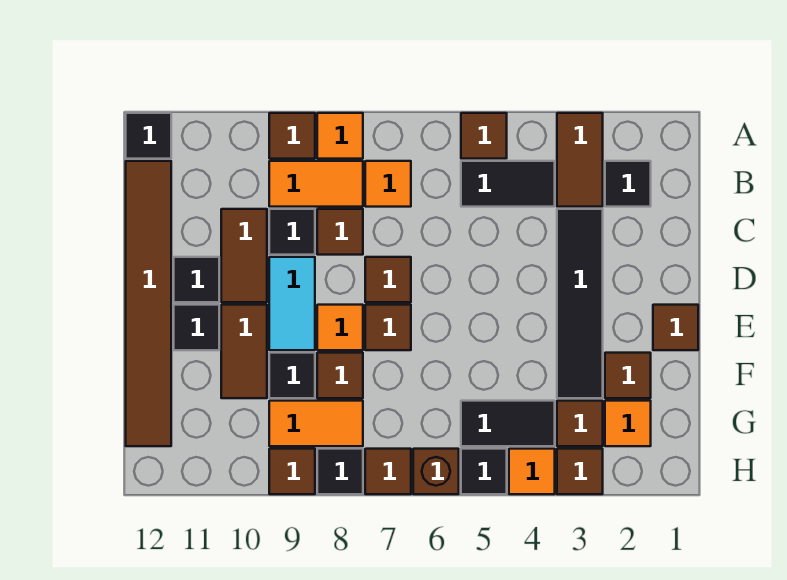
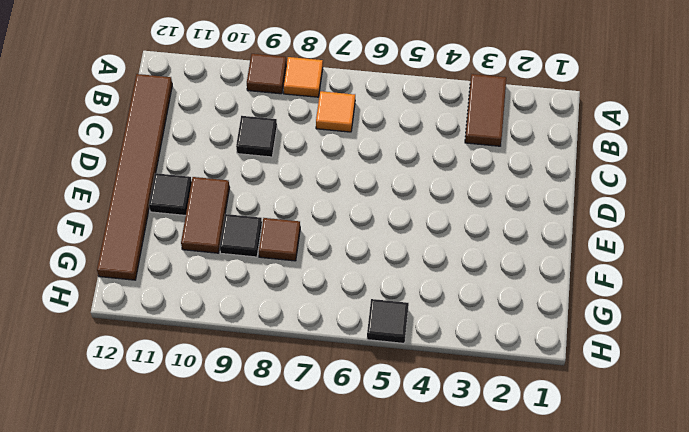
none -> brown 1x1 tile [461,113,507,159]
none -> black 1x1 tile [126,113,171,159]
none -> black 1x1 tile [605,161,651,207]
none -> black 1x2 tile [461,161,555,207]

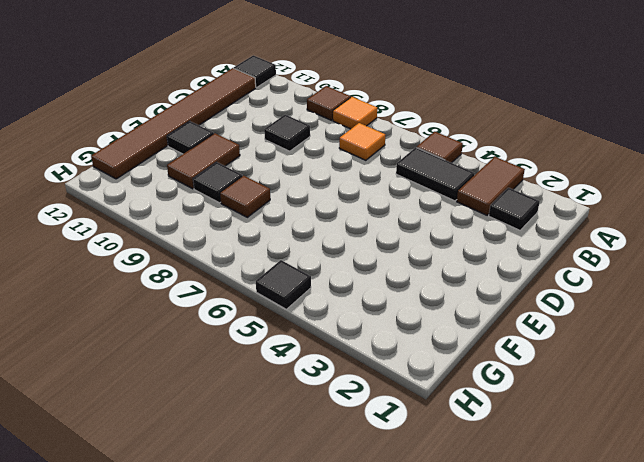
none -> orange 1x2 tile [269,161,363,207]
none -> black 1x4 tile [557,209,603,398]
none -> brown 1x1 tile [317,209,363,255]
none -> brown 1x2 tile [221,209,267,302]

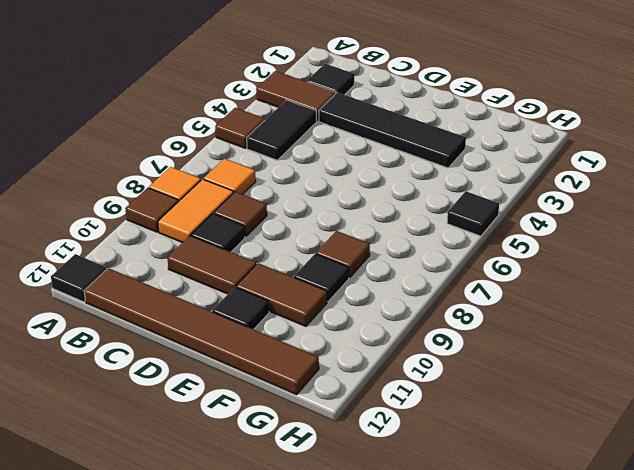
none -> brown 1x1 tile [365,257,411,302]
none -> cyan 1x2 tile [269,257,315,350]
none -> black 1x1 tile [174,257,219,302]
none -> brown 1x1 tile [653,305,698,350]

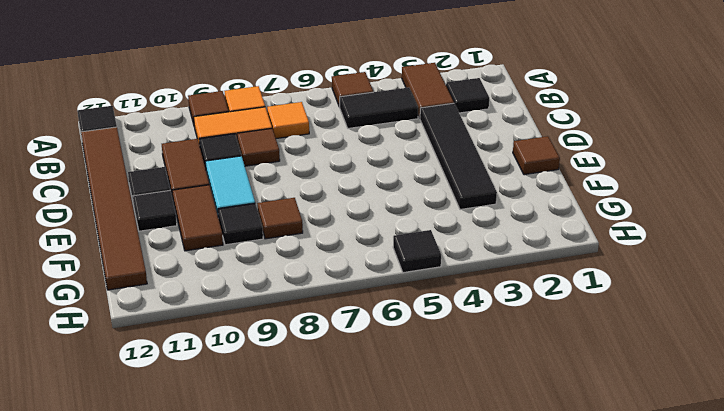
none -> brown 1x1 tile [365,257,411,302]
none -> brown 1x1 tile [365,305,411,350]
none -> orange 1x1 tile [317,305,363,350]
none -> brown 1x1 tile [605,353,651,398]

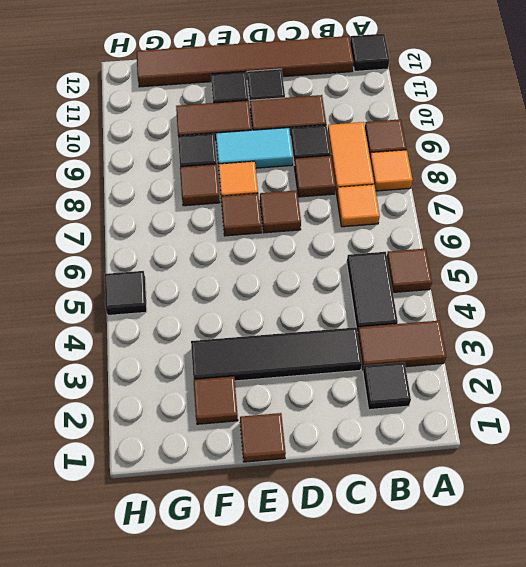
none -> orange 1x1 tile [605,401,651,446]
none -> brown 1x1 tile [557,401,603,446]
none -> black 1x2 tile [461,401,555,446]
none -> orange 1x2 tile [269,401,363,446]

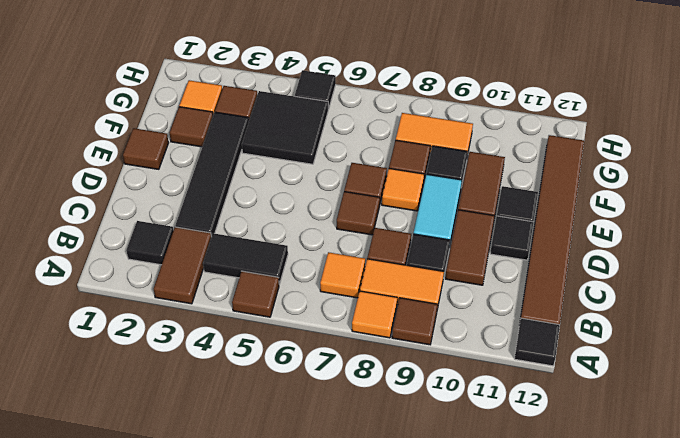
black 2x2 tile [242,91,328,164] -> black 1x2 tile [461,401,555,446]
none -> brown 1x1 tile [557,449,603,494]
none -> orange 1x1 tile [509,449,555,494]
none -> brown 1x1 brick [413,449,459,494]
none -> brown 1x1 tile [365,449,411,494]

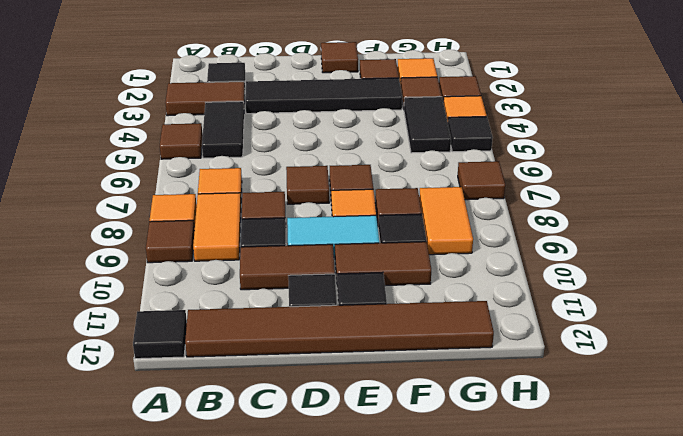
none -> brown 1x1 brick [413,449,459,494]
none -> black 1x1 tile [317,449,363,494]
none -> brown 1x1 tile [269,449,315,494]

